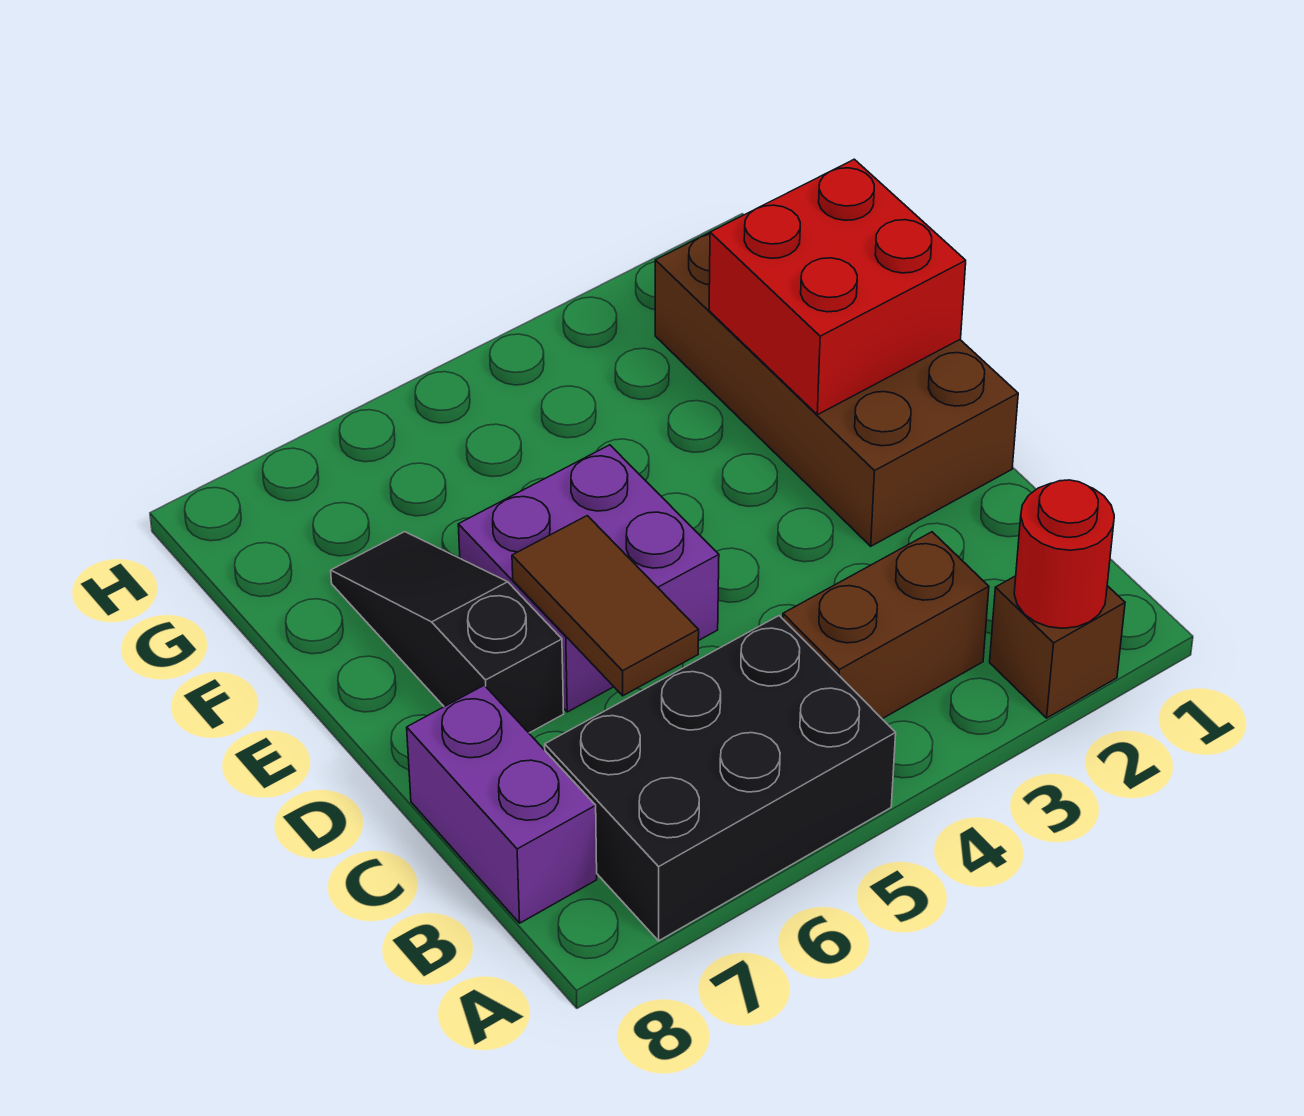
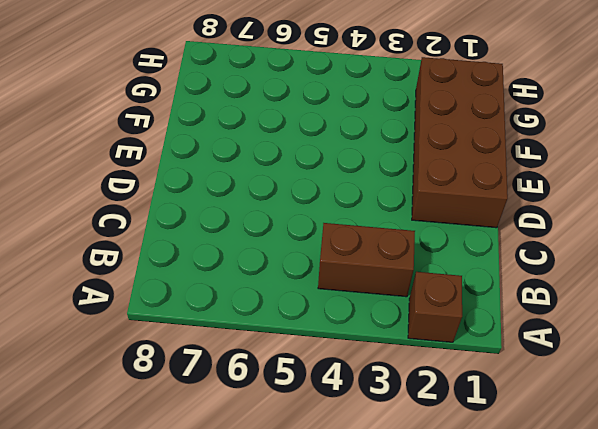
none -> black 2x3 brick [545,616,896,941]
none -> purple 1x2 brick [407,685,597,923]

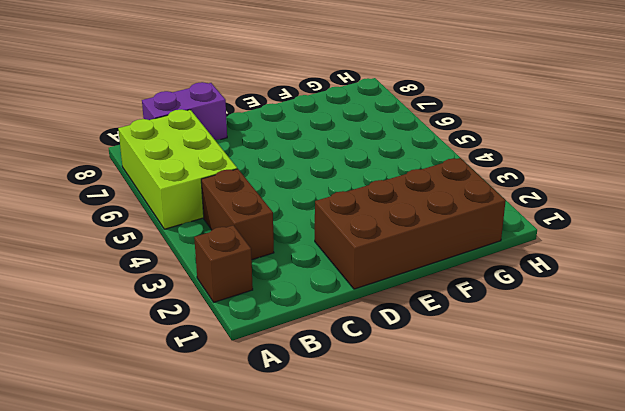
lime 2x3 brick [118,110,237,229] -> black 2x3 brick [545,616,896,941]
none -> purple 2x2 brick [458,445,719,712]
none -> black 1x3 slope [331,532,564,733]

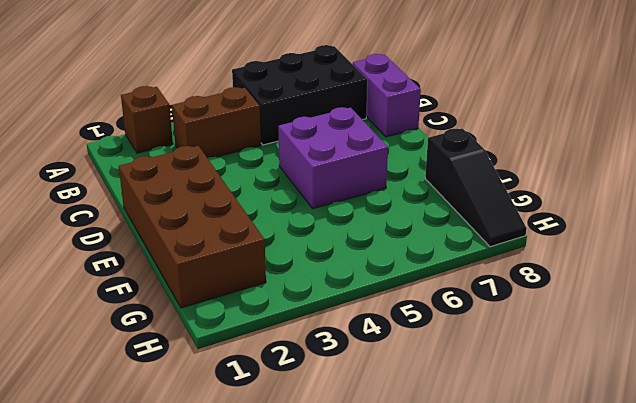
black 1x3 slope [425,129,527,247] -> black 1x3 slope moved to [331,532,564,733]
none -> red 1x1 round brick [1014,480,1114,628]
none -> brown 1x2 tile [512,516,699,696]

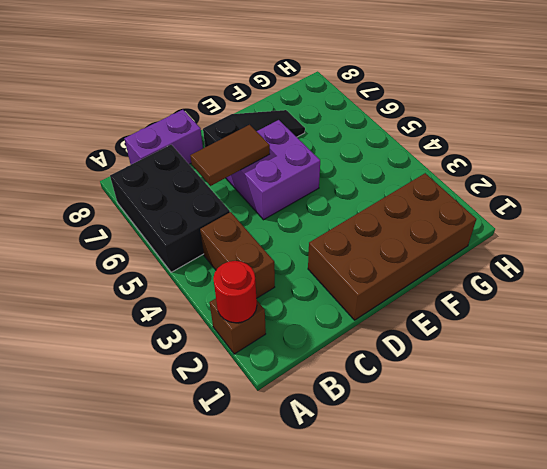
none -> red 2x2 brick [709,159,966,415]

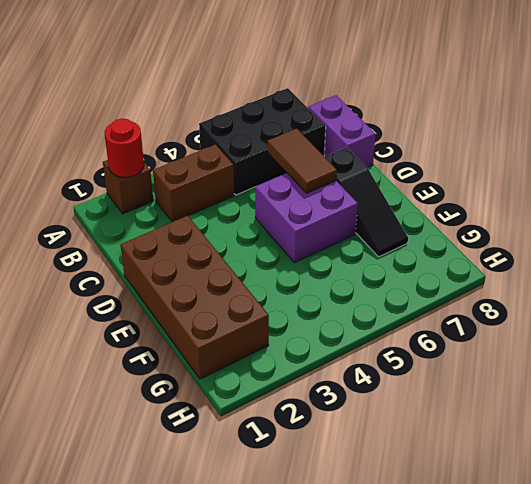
none -> red 2x2 brick [709,159,966,415]

